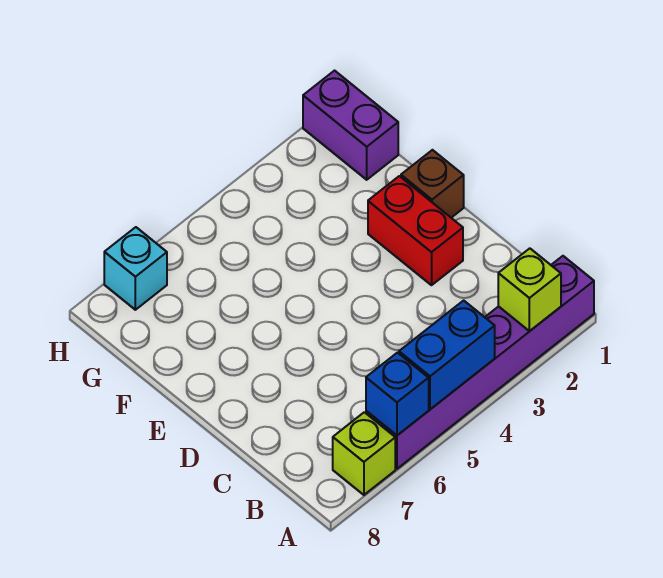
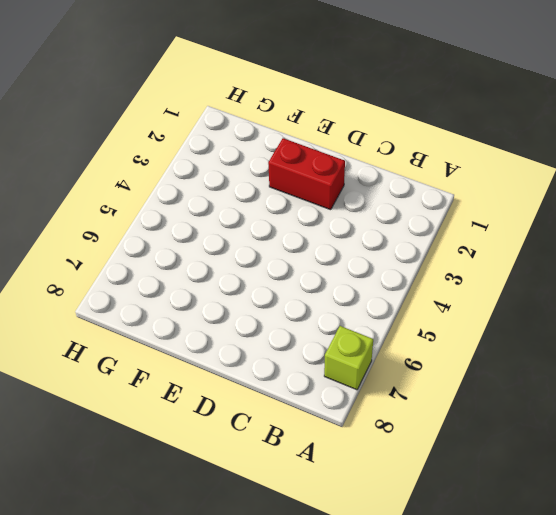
none -> purple 1x6 brick [366,256,594,469]
none -> brown 1x1 brick [401,150,464,218]

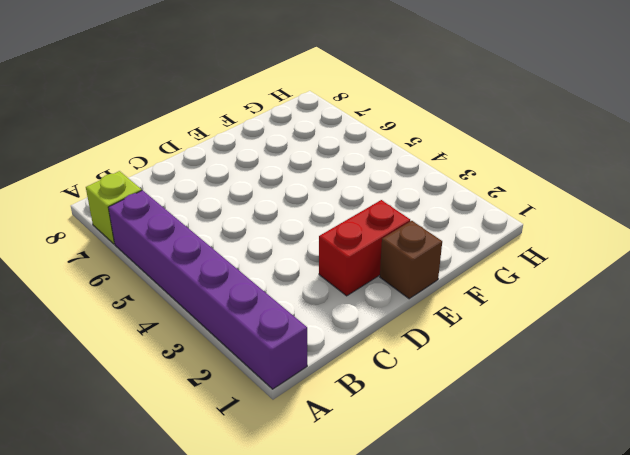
none -> purple 1x2 brick [303,71,398,180]
none -> cyan 1x1 brick [104,227,167,310]

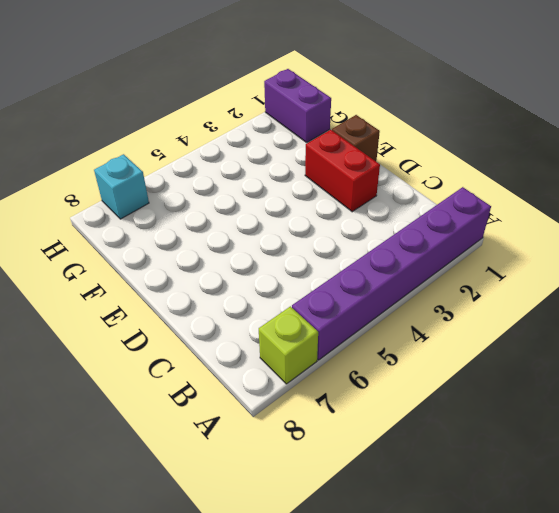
none -> lime 1x1 brick [498,248,561,331]
none -> blue 1x2 brick [399,300,495,409]

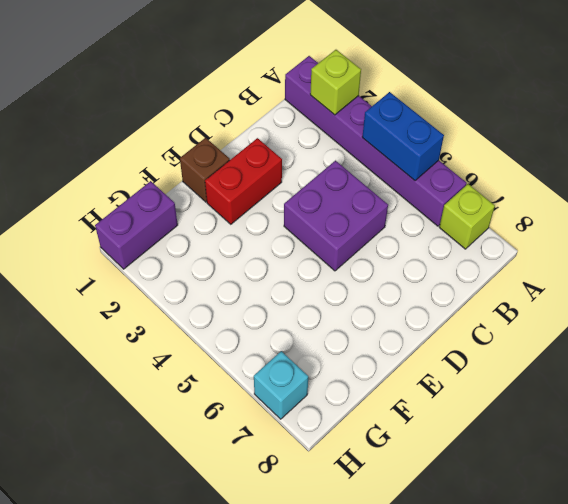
purple 2x2 brick [284,161,388,271] -> none
none -> blue 1x1 brick [366,353,429,435]

